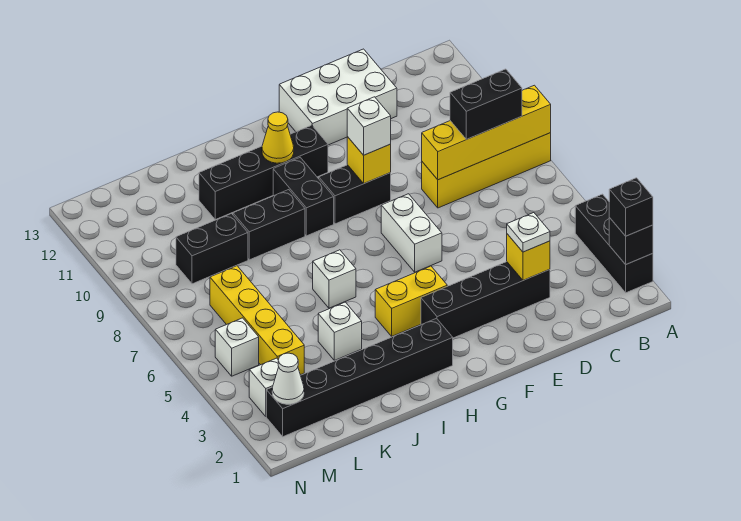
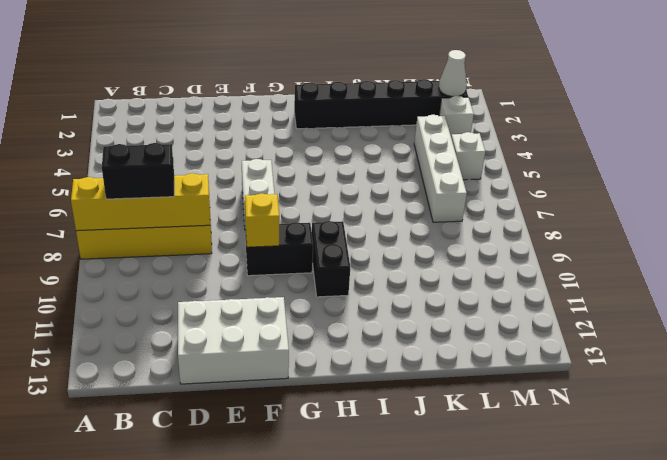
white 1x4 brick [414,115,467,222] -> yellow 1x4 brick [210,266,304,375]
none -> black 1x3 brick [575,194,653,293]
none -> black 1x4 brick [421,262,550,338]
none -> yellow 1x2 brick [375,266,447,336]

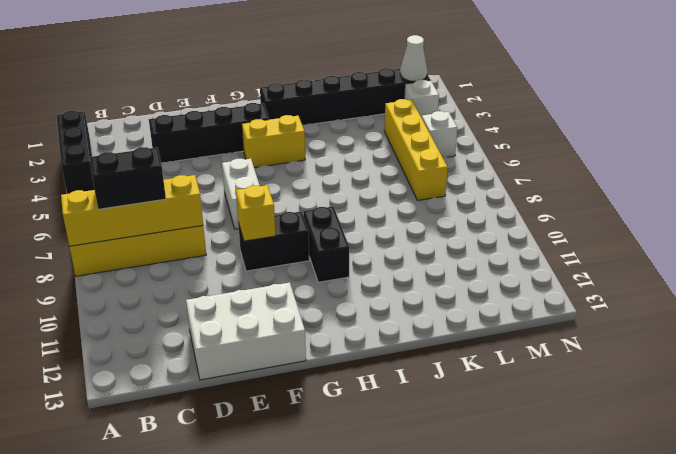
none -> black 1x4 brick [199,125,328,219]
none -> white 1x1 brick [313,250,356,308]
none -> black 1x2 brick [233,190,305,260]

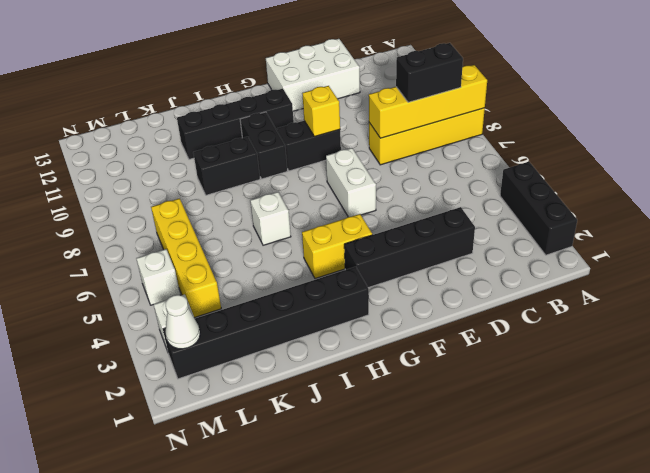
none -> white 1x1 brick [318,302,362,360]
none -> black 1x2 brick [176,214,248,284]
none -> black 1x1 brick [609,218,653,264]

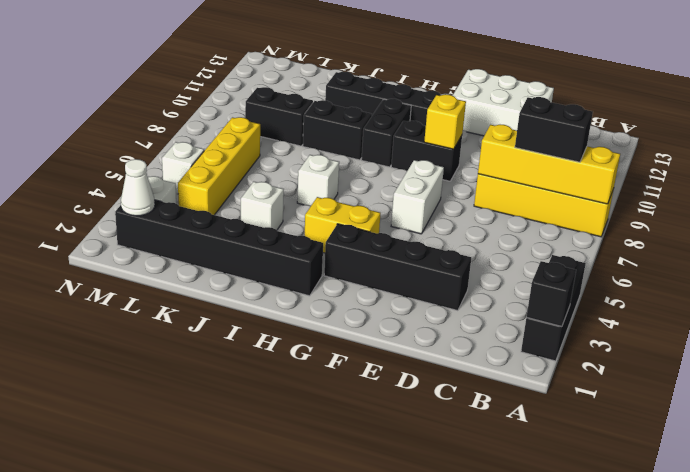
none -> yellow 1x1 brick [507,234,550,280]
none -> yellow 1x1 cone [262,112,294,163]
none -> black 1x1 brick [609,178,653,236]

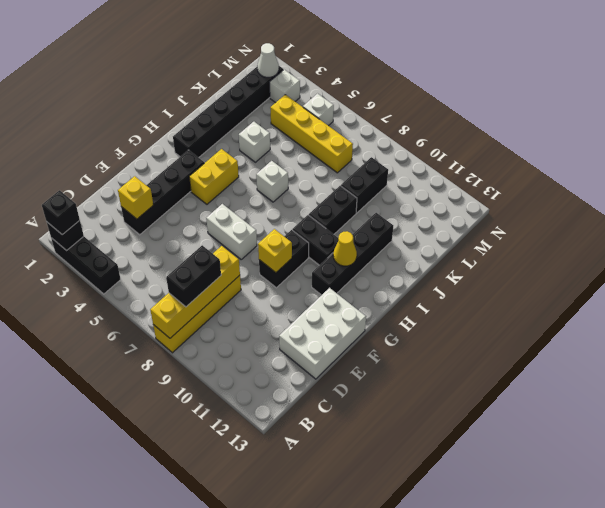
none -> white 1x1 plate [507,213,550,252]
none -> white 1x1 brick [347,97,391,155]

